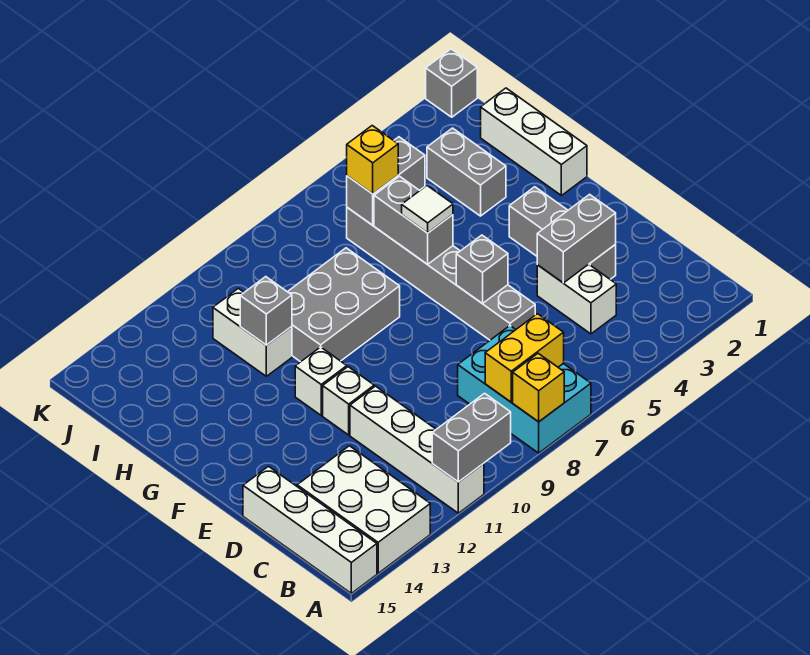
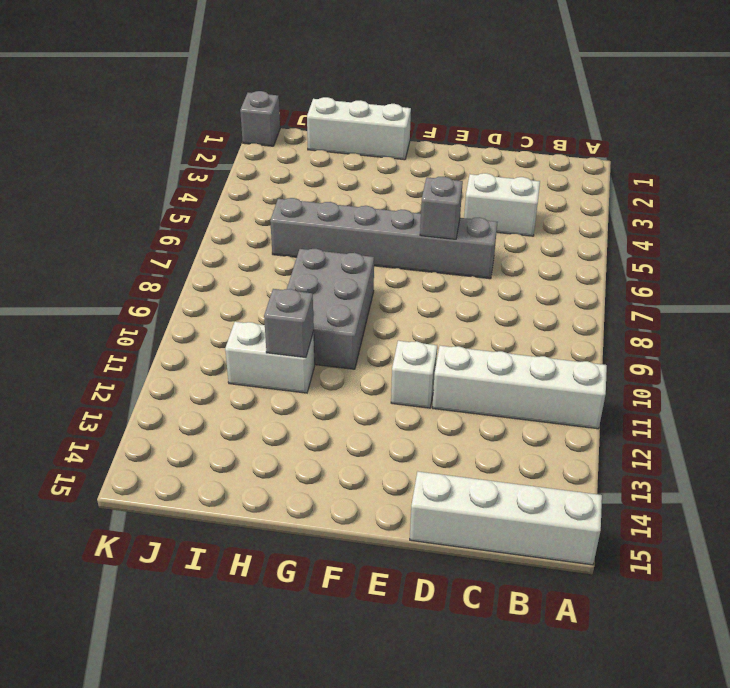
none -> cyan 2x3 brick [458,326,591,453]
none -> white 2x3 brick [297,446,430,573]
none -> grey 1x3 brick [509,187,616,279]

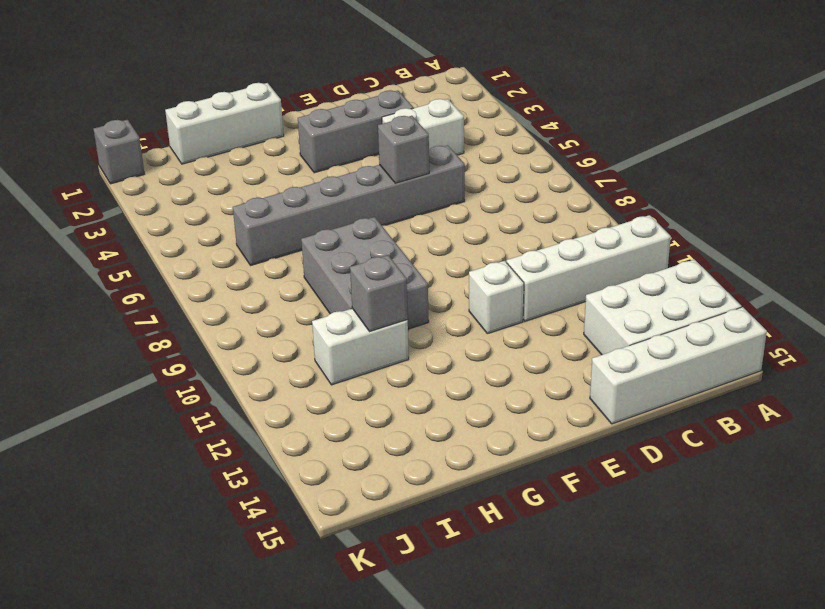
none -> cyan 2x3 brick [458,326,591,453]
none -> white 1x1 brick [295,347,347,415]
none -> grey 1x2 brick [427,128,506,216]

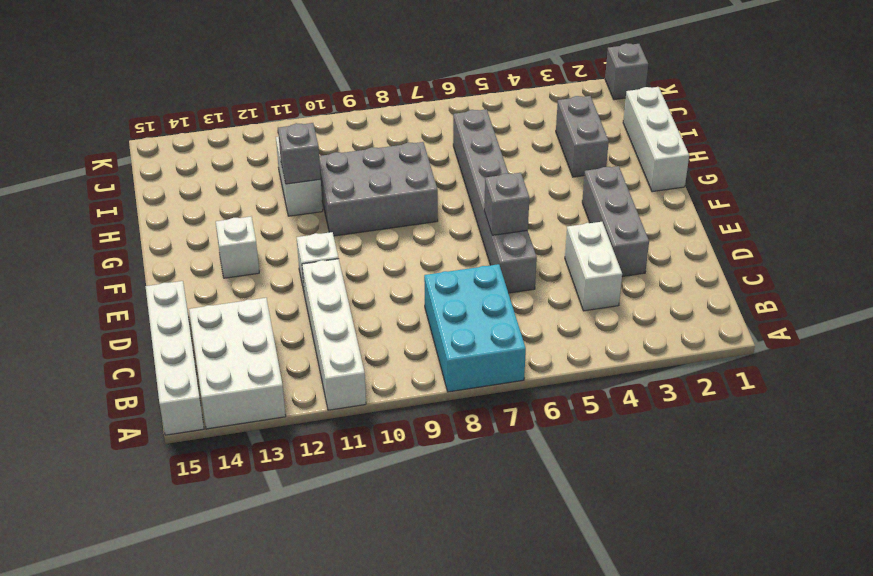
white 1x1 brick [216,217,259,278] -> white 1x1 brick moved to [295,347,347,415]
none -> yellow 1x1 brick [513,353,564,422]
none -> grey 1x2 brick [432,393,511,482]
none -> yellow 1x2 brick [485,314,564,402]

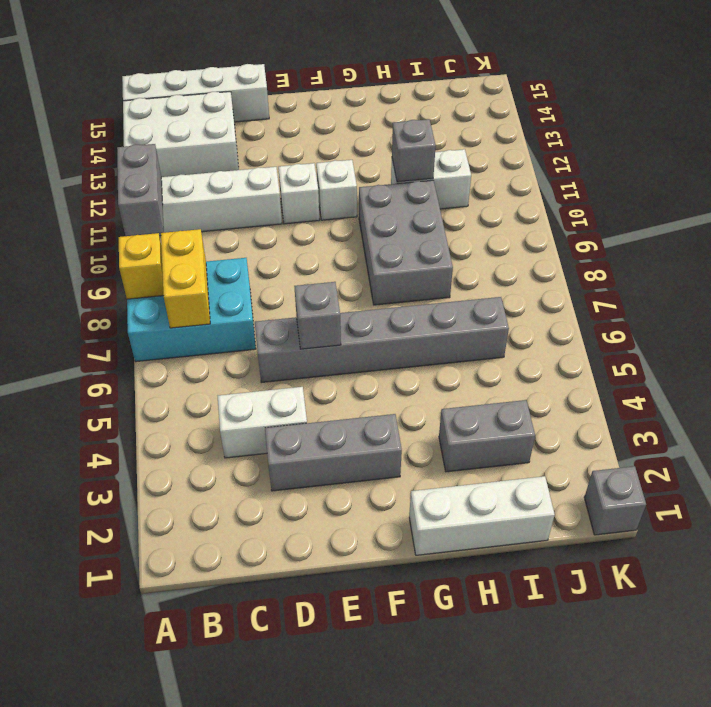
none -> grey 1x2 brick [537,194,616,283]
none -> grey 1x2 brick [374,176,453,264]
none -> grey 1x2 brick [347,137,425,225]

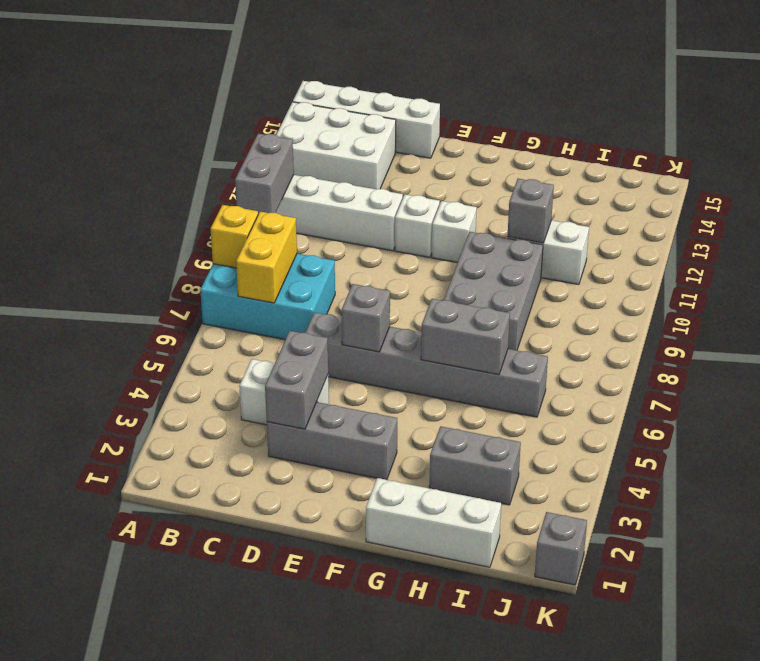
none -> grey 1x2 brick [347,137,425,225]
none -> white 1x1 tile [402,186,453,233]
none -> yellow 1x1 brick [347,126,398,194]

